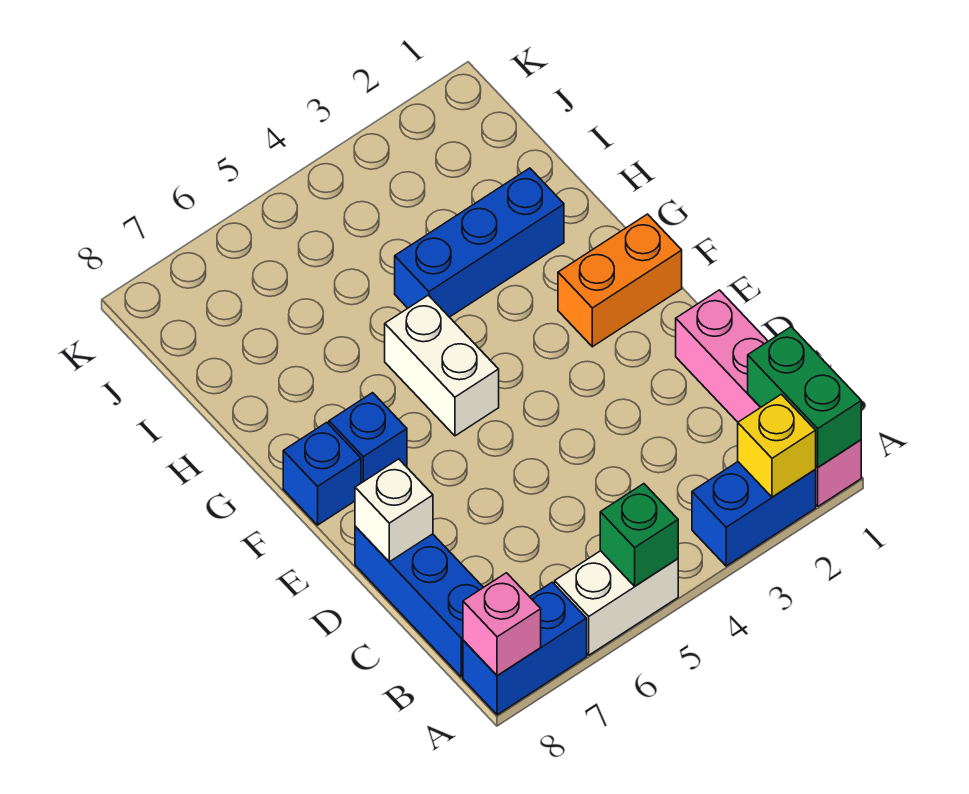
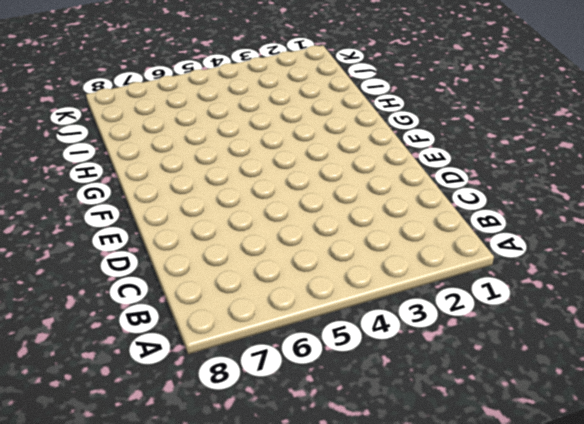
none -> pink 1x4 brick [676,290,861,506]
none -> blue 1x2 brick [692,462,816,566]
none -> white 1x2 brick [555,551,678,655]

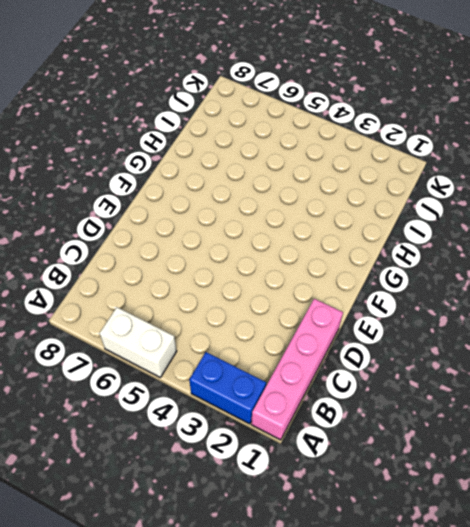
none -> blue 1x2 brick [463,582,587,715]
none -> blue 1x3 brick [355,527,483,677]
none -> orange 1x2 brick [558,214,682,347]

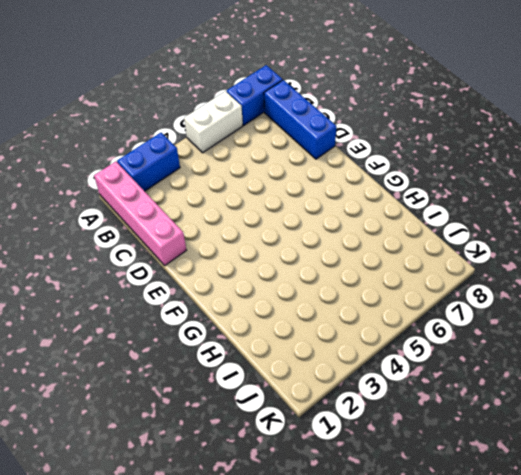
none -> orange 1x2 brick [558,214,682,347]
none -> white 1x2 brick [385,295,499,436]
none -> blue 1x1 brick [329,393,407,483]

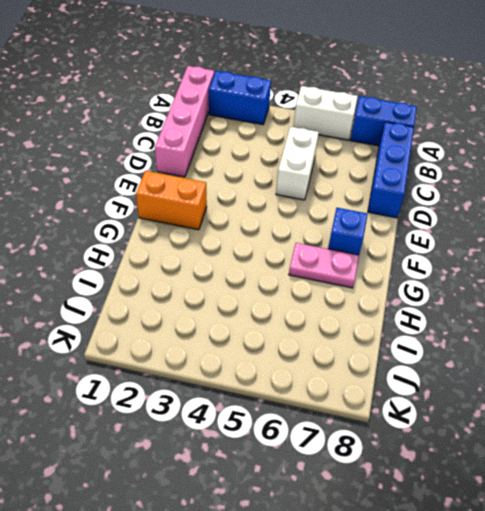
white 1x2 brick [276,127,319,200] -> white 1x2 brick moved to [385,295,499,436]
pink 1x2 plate [289,243,359,288] -> none
none -> blue 1x1 brick [283,422,361,525]
none -> blue 1x3 brick [395,168,564,317]
none -> green 1x2 brick [748,327,861,467]

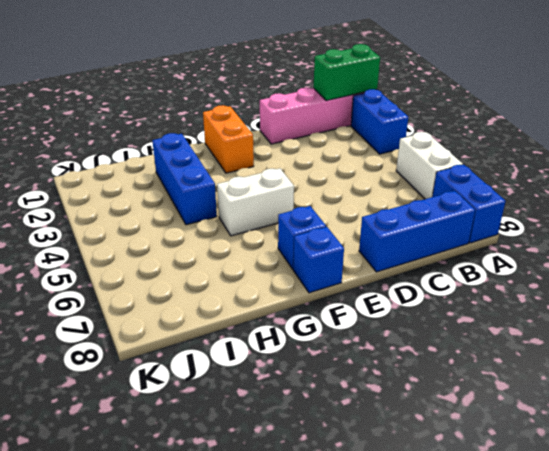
none -> yellow 1x1 brick [738,394,816,497]
none -> green 1x1 brick [600,484,678,586]
none -> pink 1x1 brick [463,573,541,676]

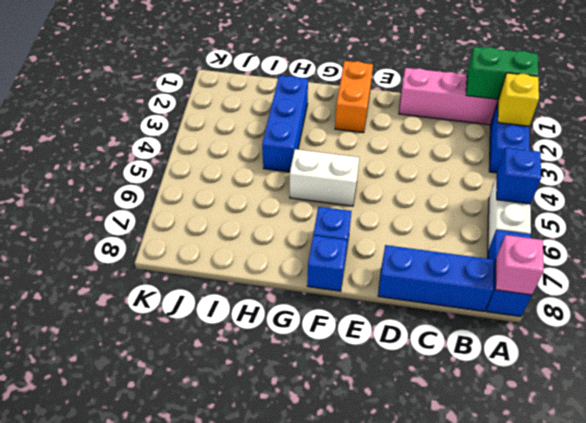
blue 1x1 brick [497,148,541,204] -> green 1x1 brick [600,484,678,586]
none -> white 1x1 brick [355,459,433,562]

